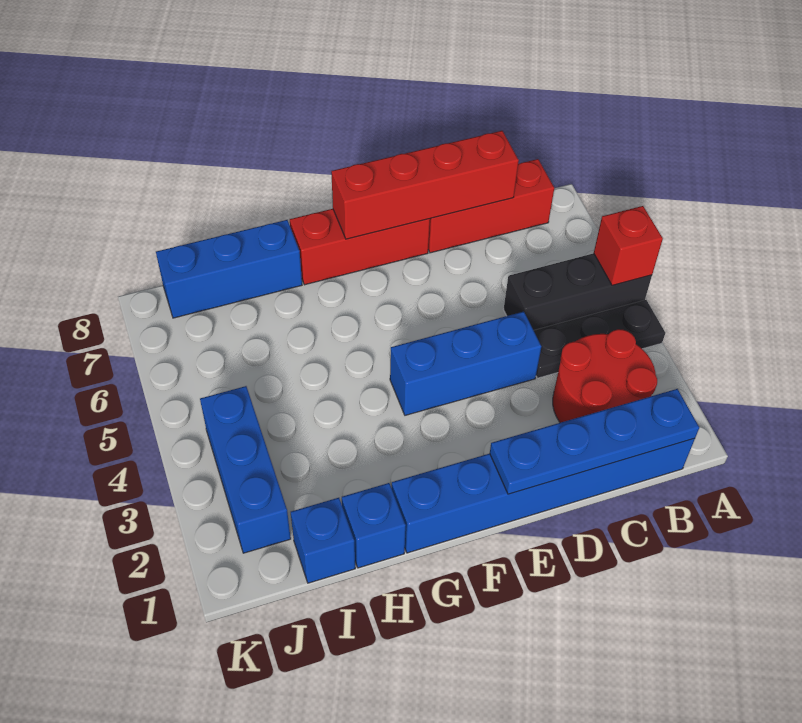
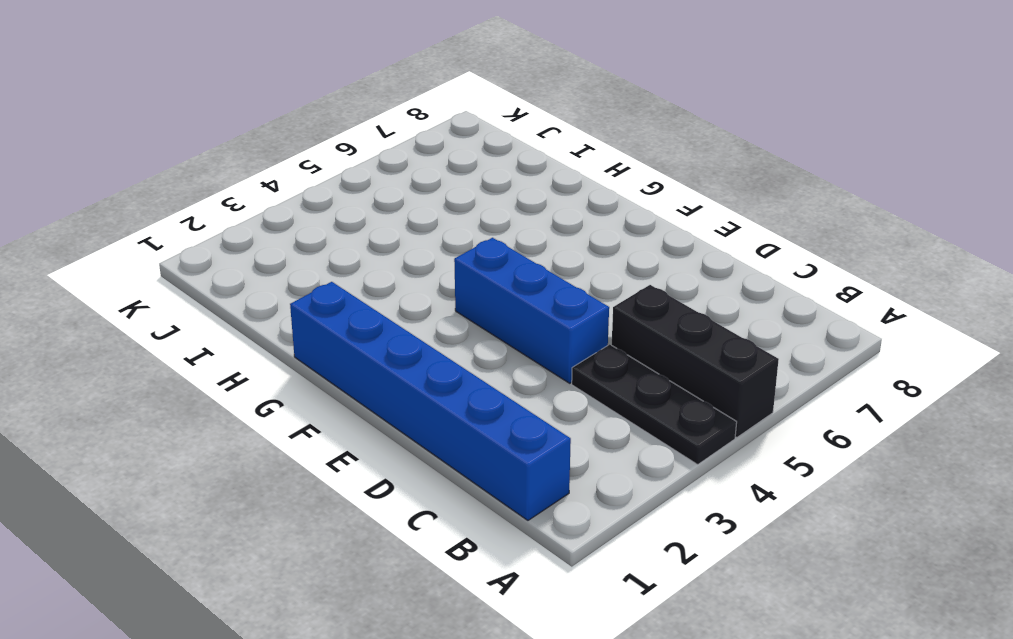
none -> red 2x2 round brick [553,329,657,423]
none -> red 1x3 brick [428,159,554,253]
none -> red 1x3 brick [290,209,430,285]

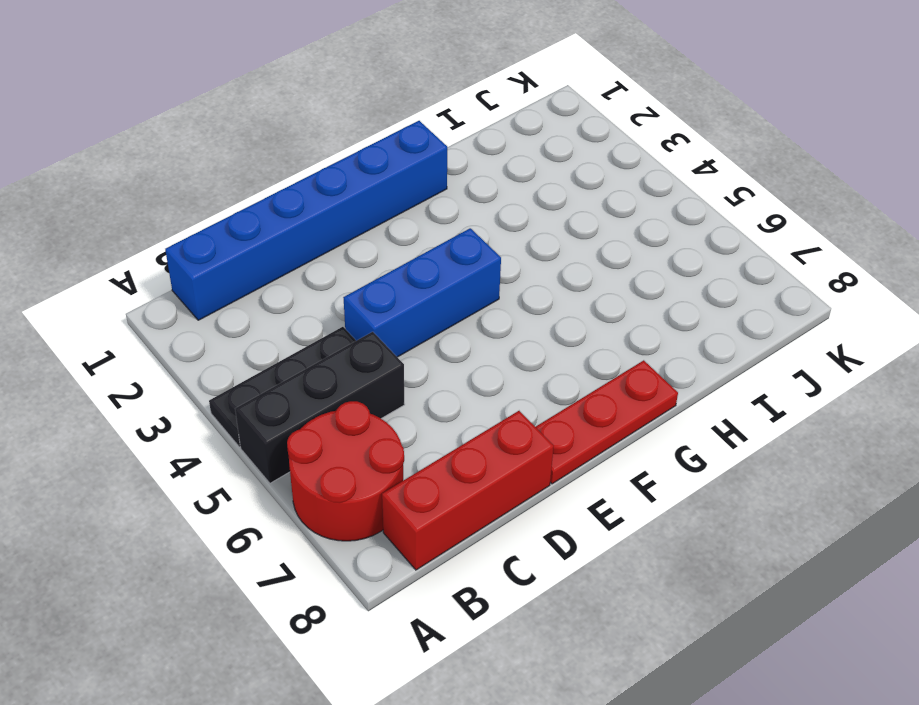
red 2x2 round brick [287,401,404,541] -> red 2x2 round brick moved to [553,329,657,423]
red 1x3 plate [536,360,678,484] -> red 1x3 brick [290,209,430,285]
none -> blue 1x1 brick [342,483,406,568]
none -> blue 1x3 brick [156,220,302,318]
none -> blue 1x1 brick [291,498,355,583]

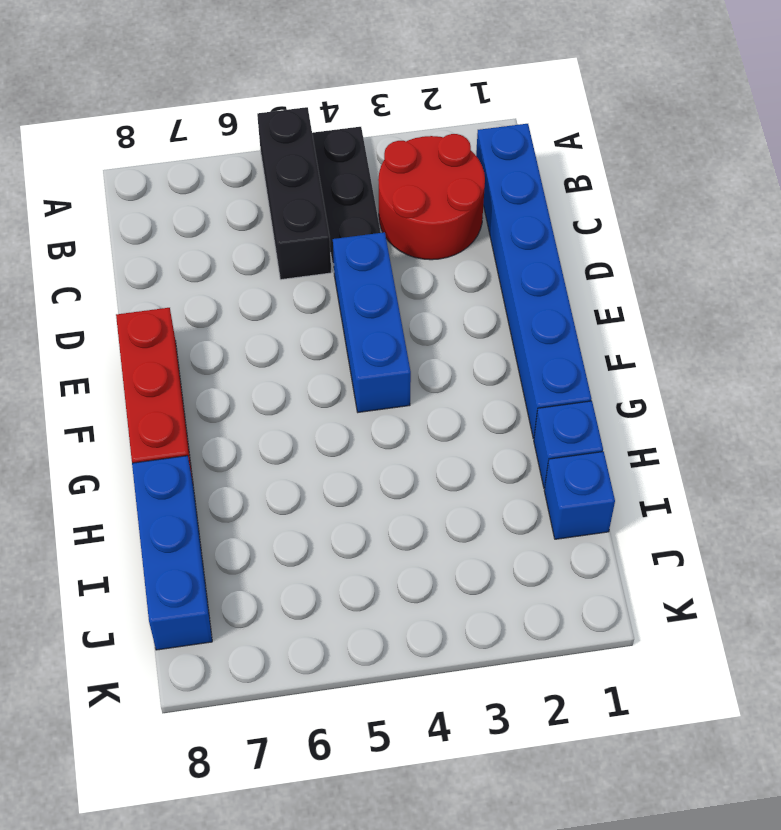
none -> red 1x3 brick [428,159,554,253]
none -> blue 1x3 brick [200,386,291,553]
none -> red 1x1 brick [594,206,663,285]

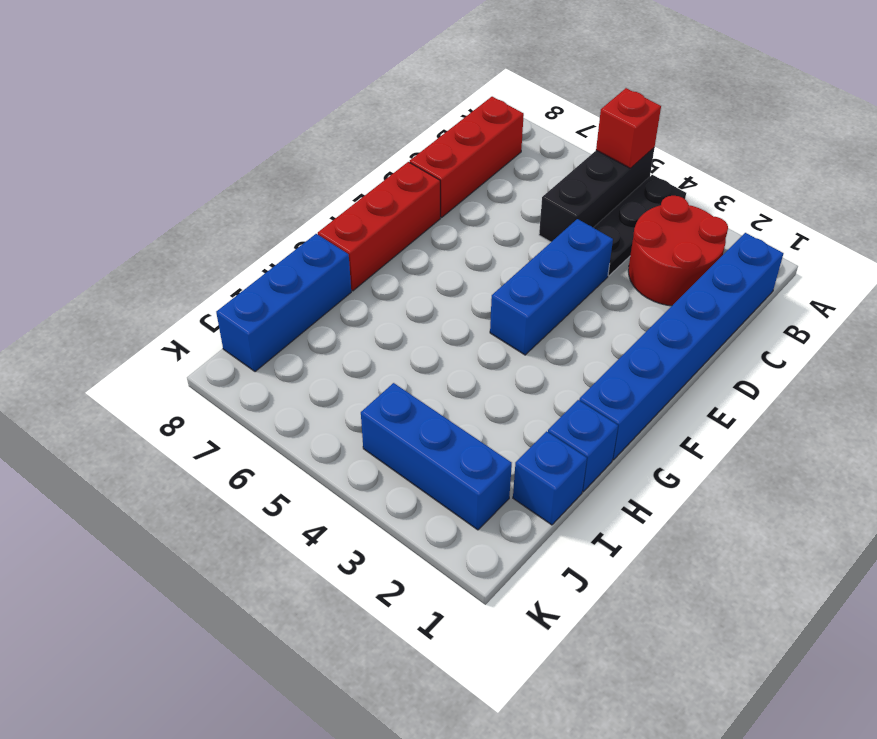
none -> blue 1x4 plate [490,389,699,494]
none -> red 1x4 brick [331,131,519,239]

